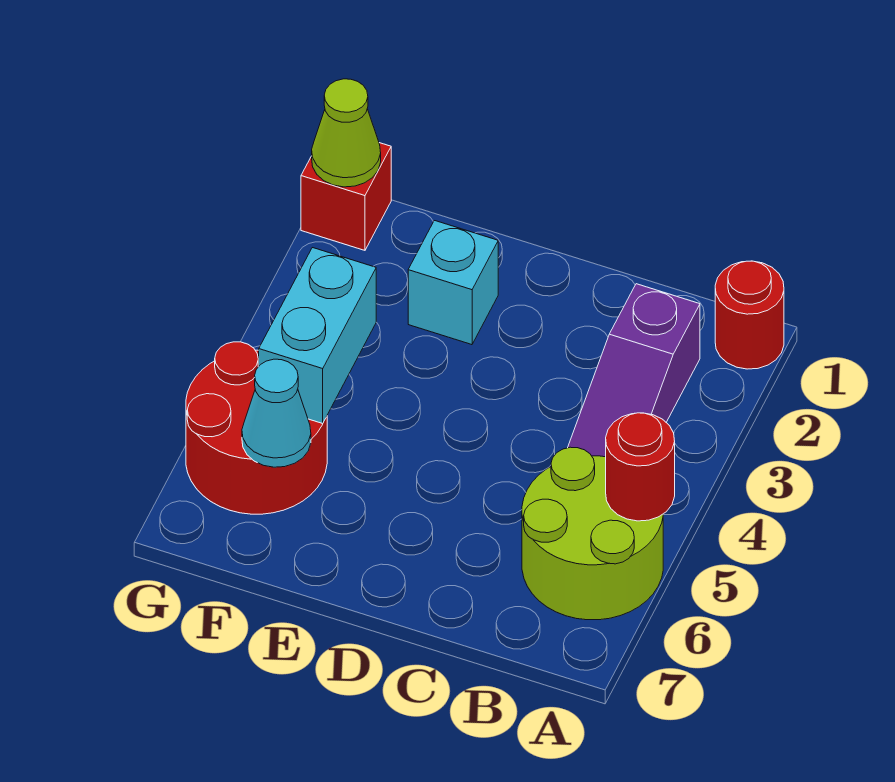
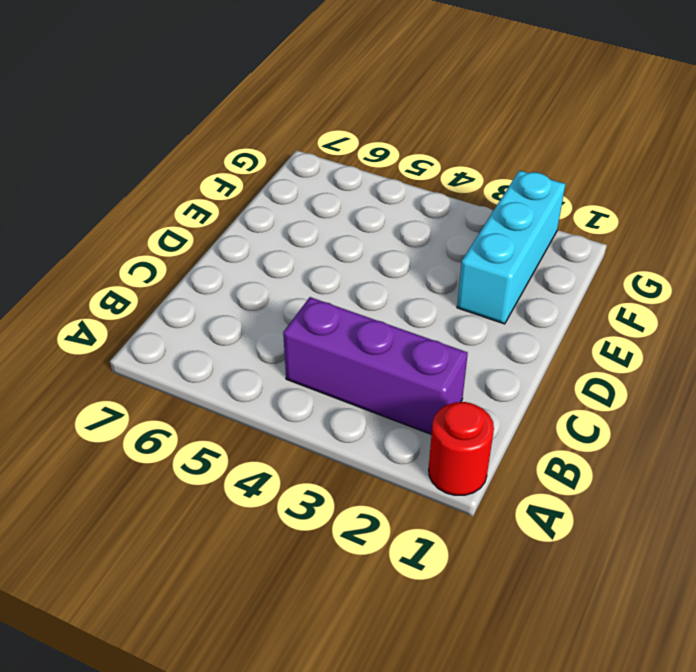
purple 1x3 brick [283,297,468,434] -> purple 1x3 slope [568,284,700,457]
cyan 1x3 brick [457,170,565,324] -> cyan 1x1 brick [408,221,498,345]
none -> lime 2x2 round brick [522,447,663,620]
none -> red 2x2 round brick [186,342,327,514]

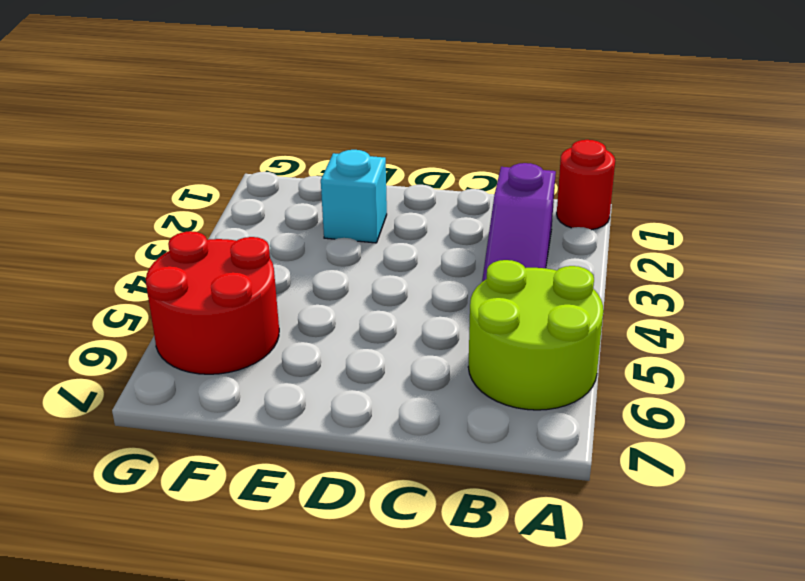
none -> red 1x1 brick [301,143,391,250]
none -> red 1x1 round brick [606,413,675,521]

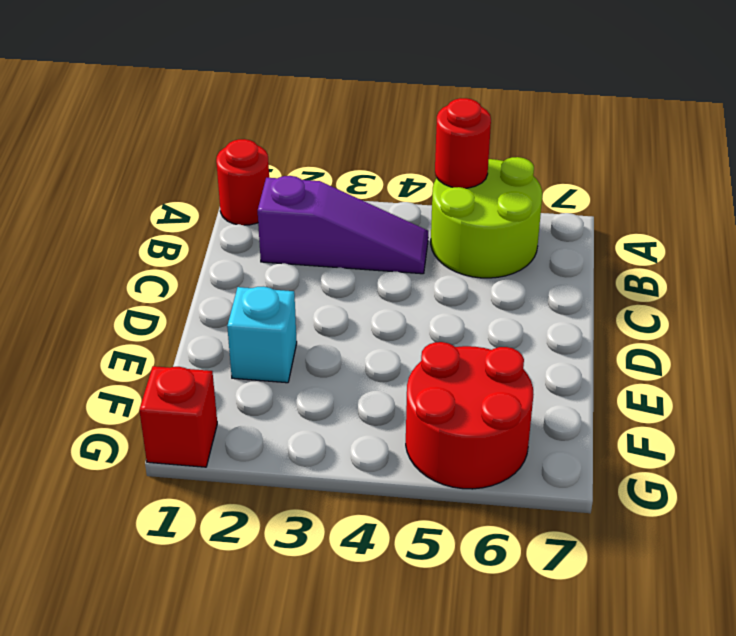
none -> cyan 1x2 brick [259,248,376,424]
none -> cyan 1x1 cone [242,359,311,467]

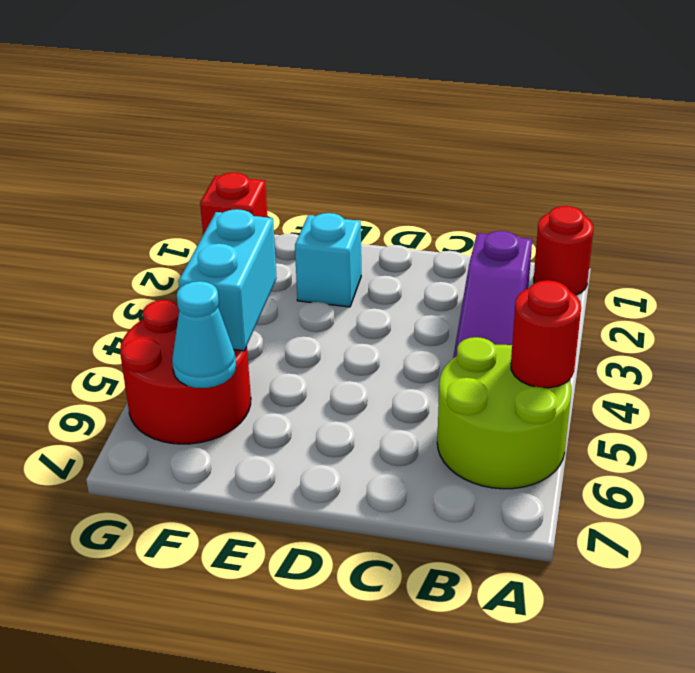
none -> lime 1x1 cone [312,79,381,187]

